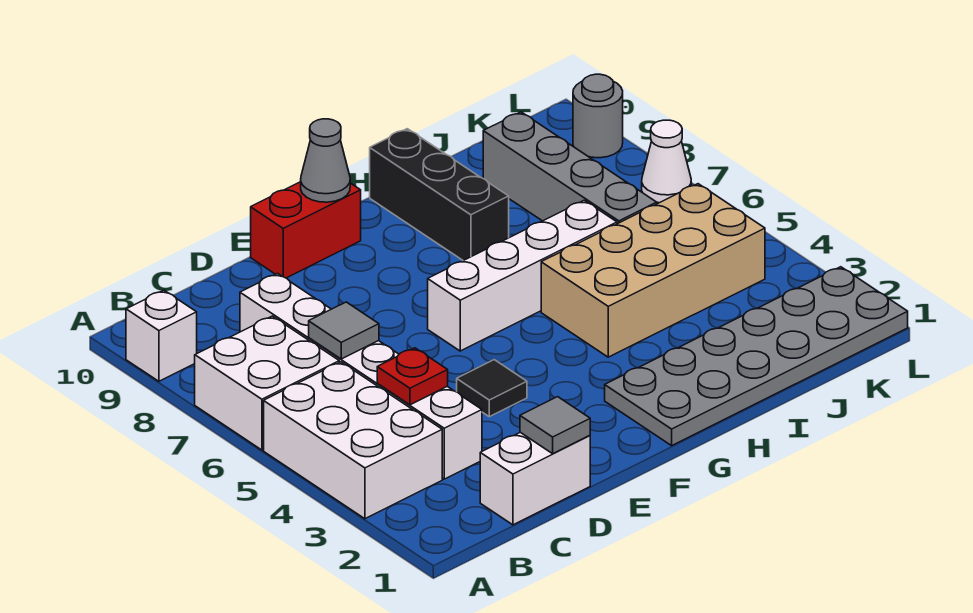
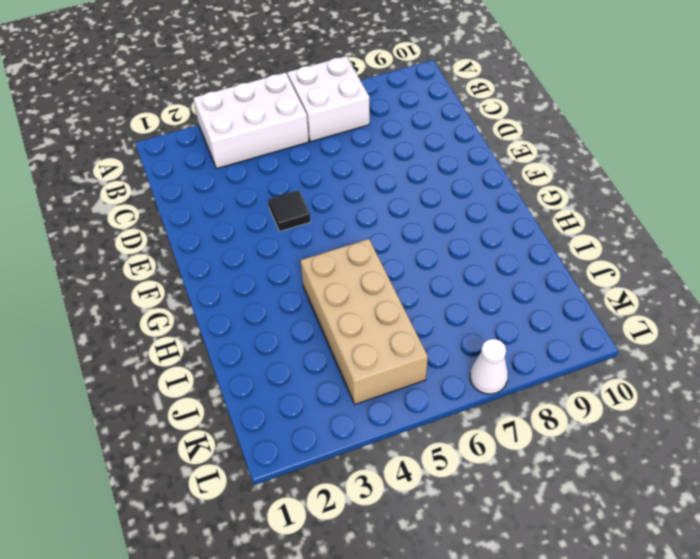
none -> white 1x1 brick [126,290,197,381]
none -> white 1x2 brick [480,432,590,525]
none -> white 1x6 brick [240,273,482,479]

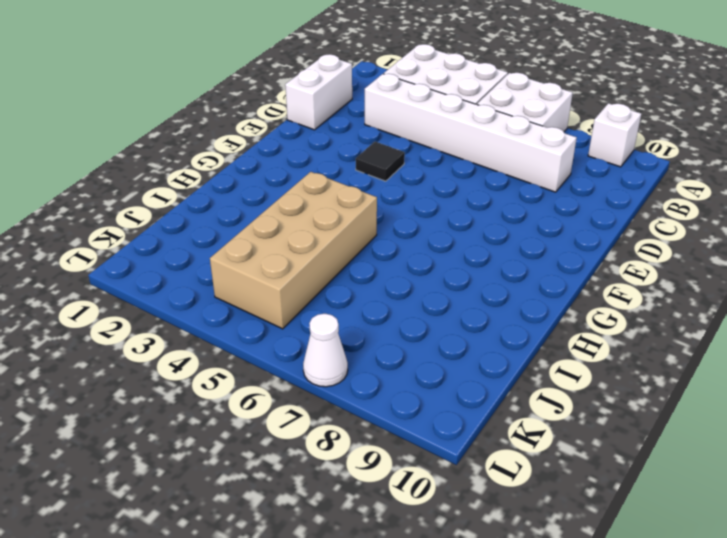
none -> red 1x2 brick [251,182,361,278]
none -> white 1x4 brick [428,200,617,351]
none -> grey 2x6 plate [605,267,908,446]

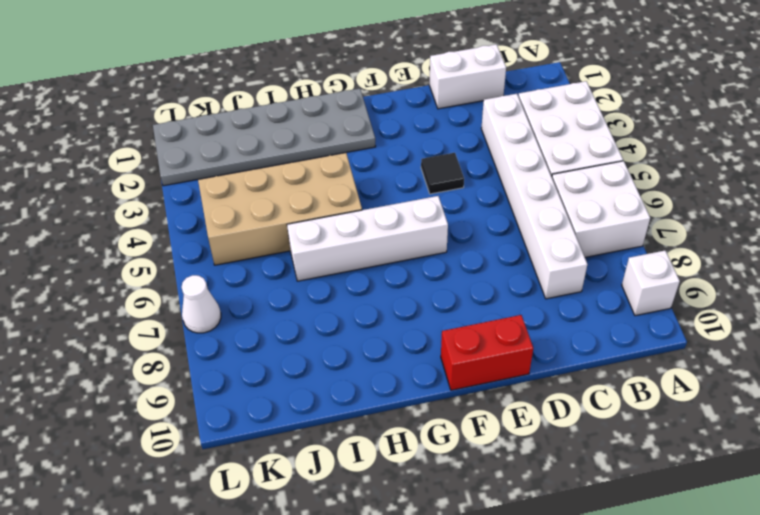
none -> black 1x3 brick [370,129,509,261]
none -> grey 1x4 brick [483,112,657,224]
none -> grey 1x1 round brick [573,74,623,158]

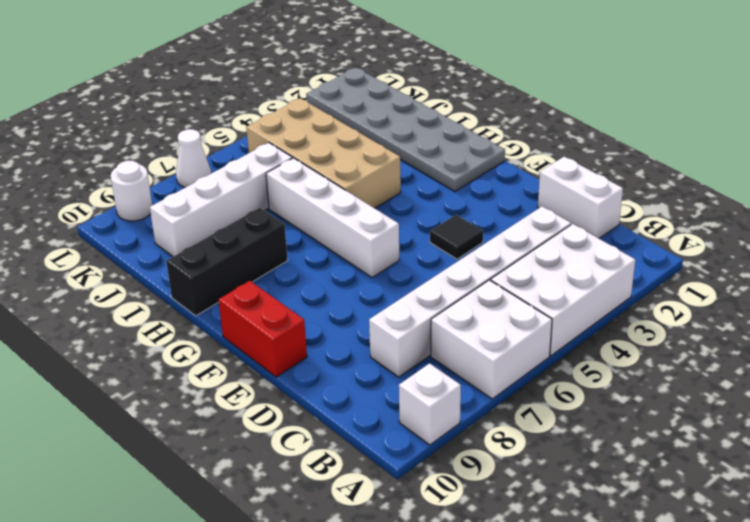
white 1x4 brick [150,143,292,257] -> grey 1x4 brick [483,112,657,224]
white 1x1 round brick [111,161,152,221] -> grey 1x1 round brick [573,74,623,158]
none -> red 1x1 plate [377,348,448,405]
none -> grey 1x1 tile [309,302,379,359]
none -> grey 1x1 tile [520,397,590,454]

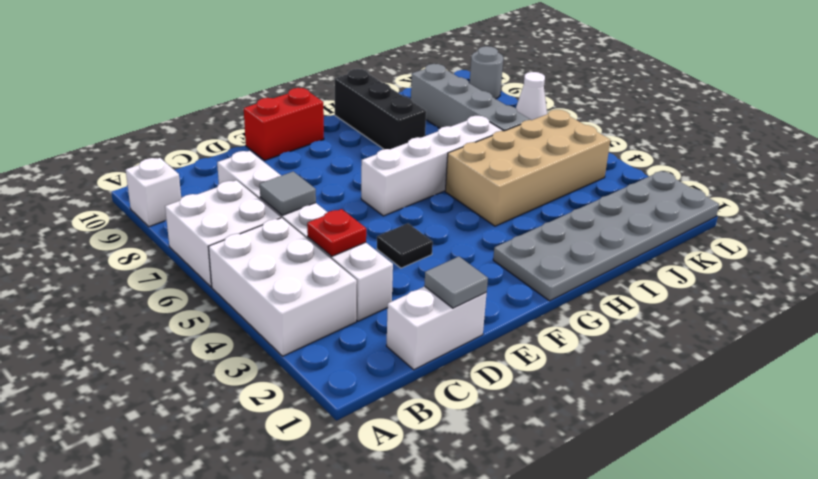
none -> grey 1x1 cone [301,119,350,202]

